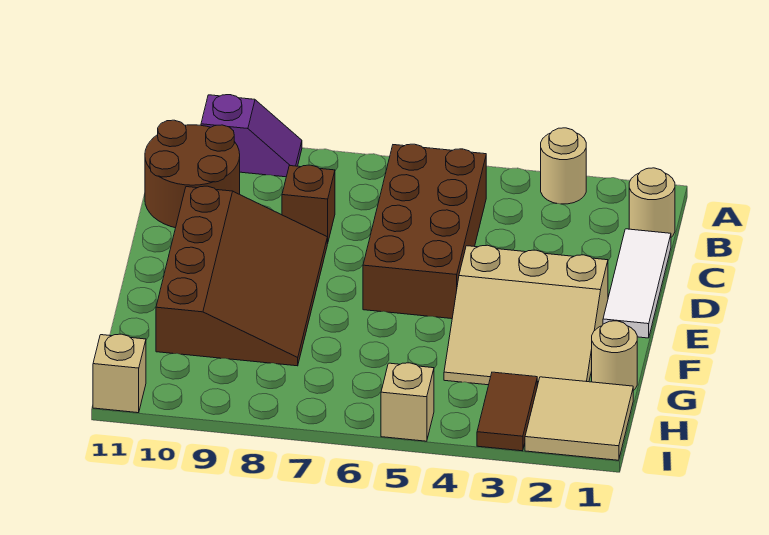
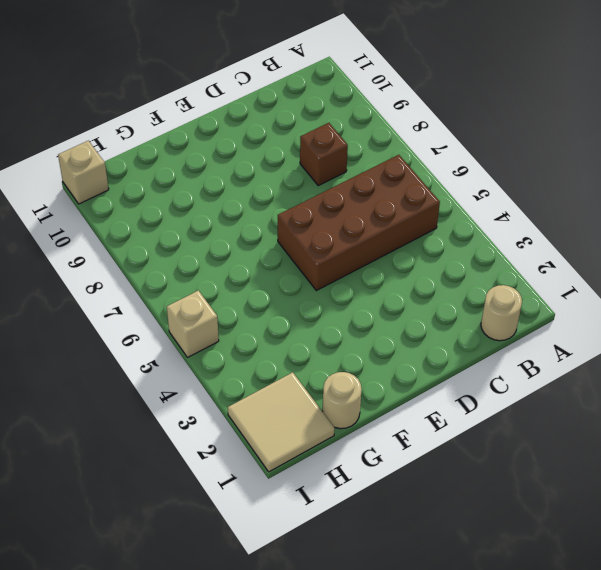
none -> tan 1x1 round brick [541,128,586,204]
none -> purple 1x2 slope [201,95,302,177]
none -> brown 2x2 round brick [145,120,240,228]

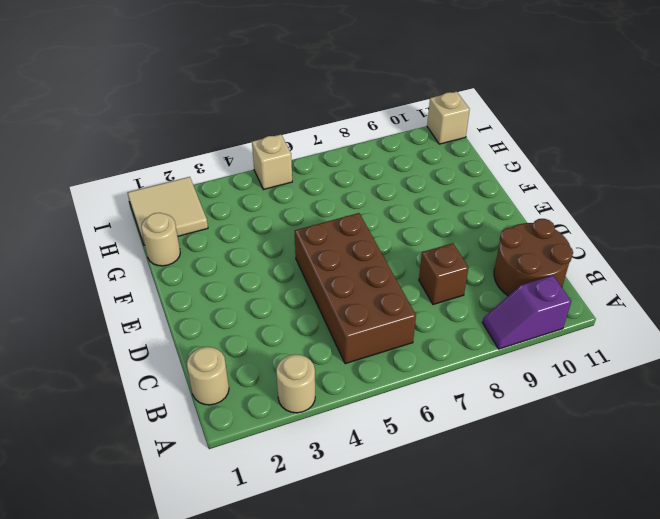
none -> white 1x3 tile [603,229,671,338]
none -> brown 3x4 slope [156,186,328,366]
none -> tan 3x3 slope [444,245,608,386]

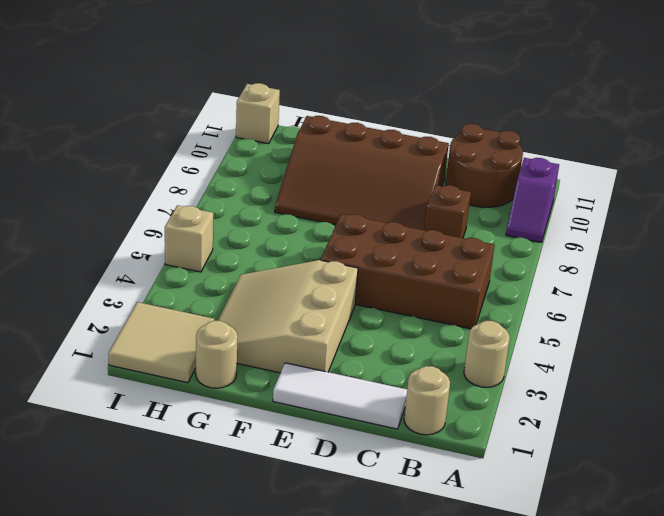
none -> brown 1x2 tile [477,372,537,451]

